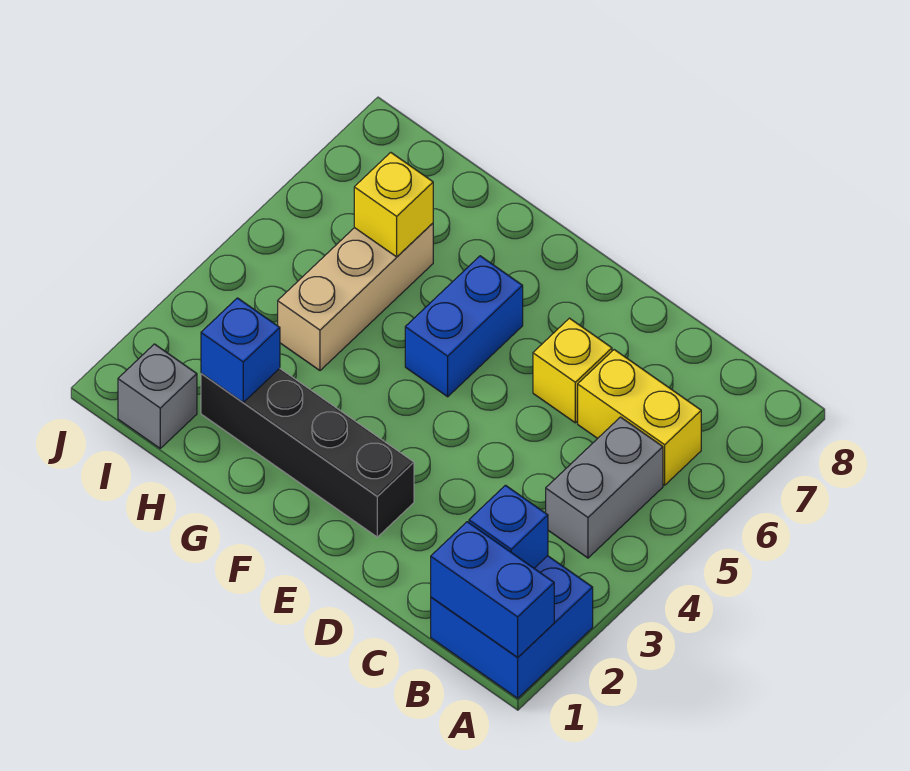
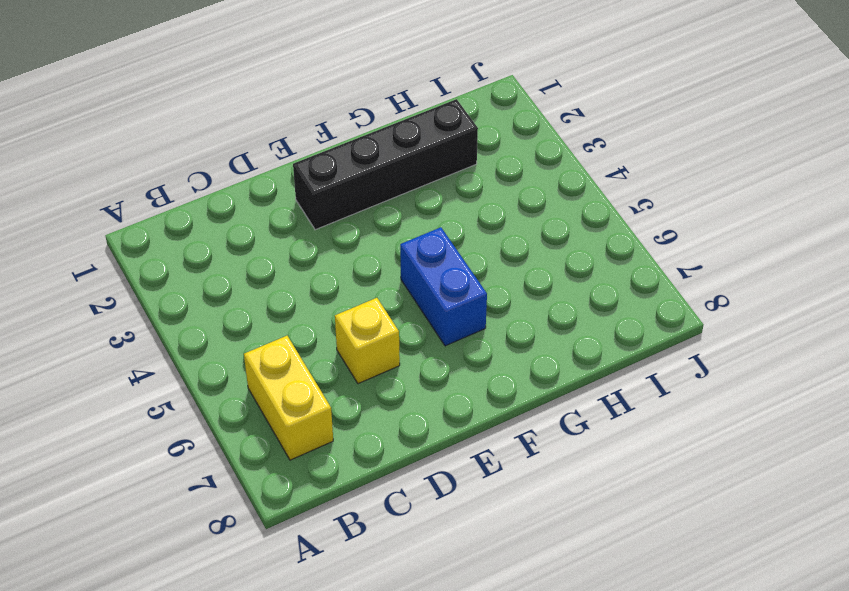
yellow 1x2 brick [244,336,333,460] -> yellow 1x2 brick turned to [578,350,701,485]
none -> blue 2x2 brick [431,556,593,698]
none -> grey 1x2 brick [546,417,663,558]
none -> tan 1x3 brick [278,223,433,370]

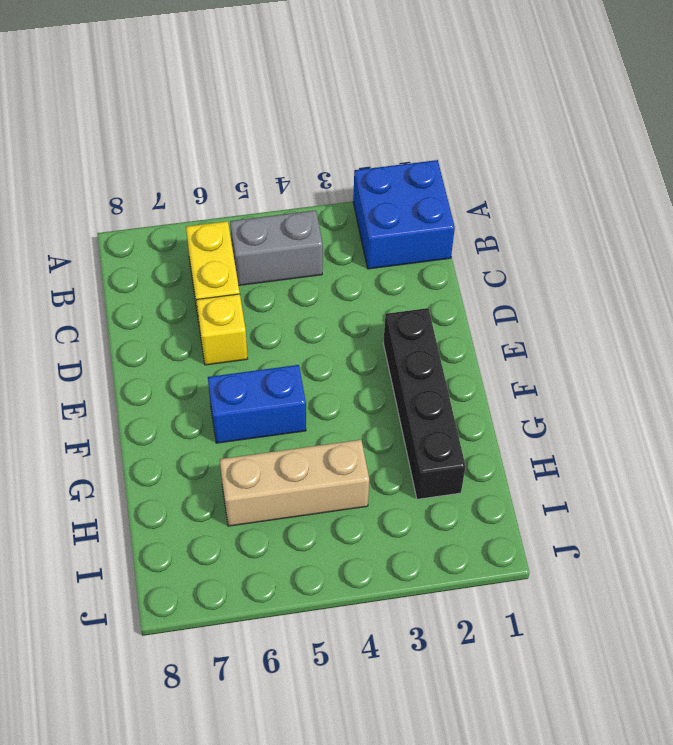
none -> grey 1x1 brick [118,344,197,448]
none -> blue 1x2 brick [431,522,554,657]
none -> blue 1x1 brick [469,485,548,568]

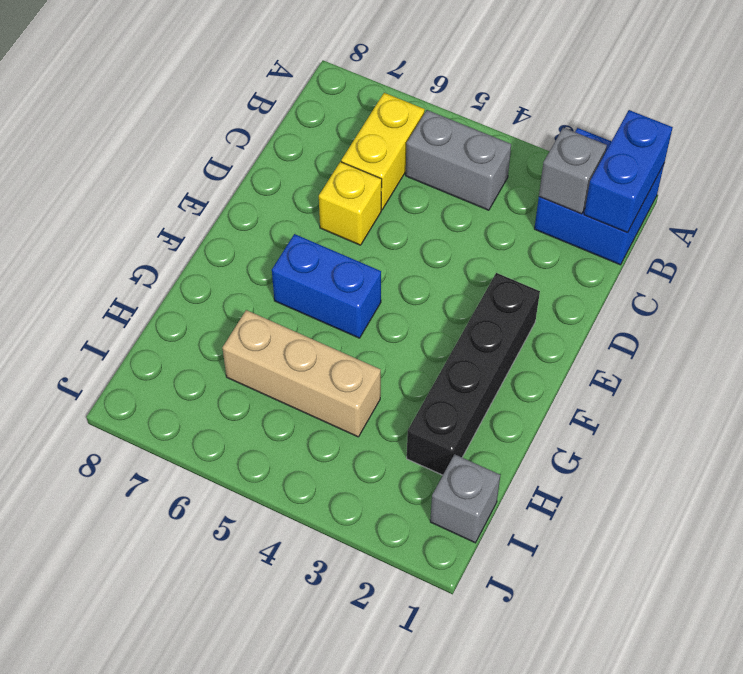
grey 1x1 brick [539,128,607,214] -> blue 1x1 brick [469,485,548,568]
none -> blue 1x1 brick [201,298,280,402]
none -> yellow 1x1 brick [354,152,433,257]

